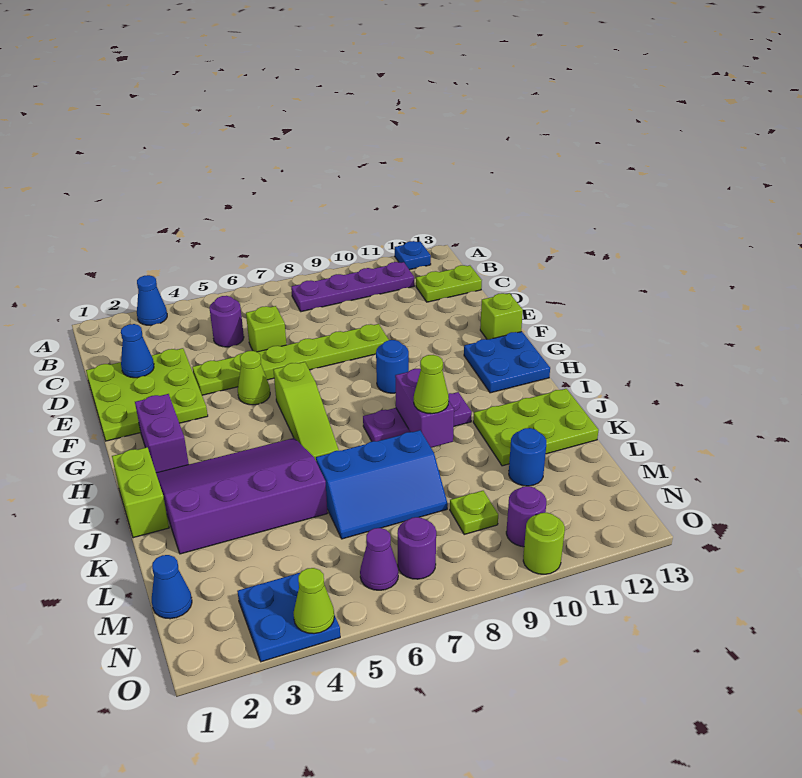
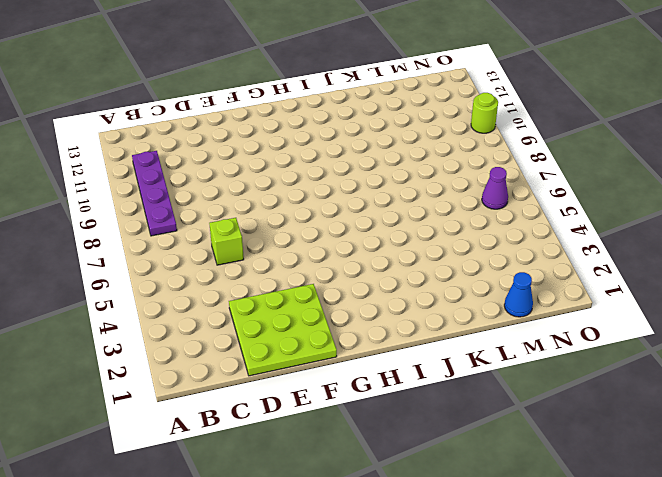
none -> blue 1x1 cone [137,275,167,325]
none -> blue 1x1 plate [395,241,431,270]
none -> purple 1x1 round brick [209,296,244,347]
none -> lime 1x2 plate [416,265,482,302]

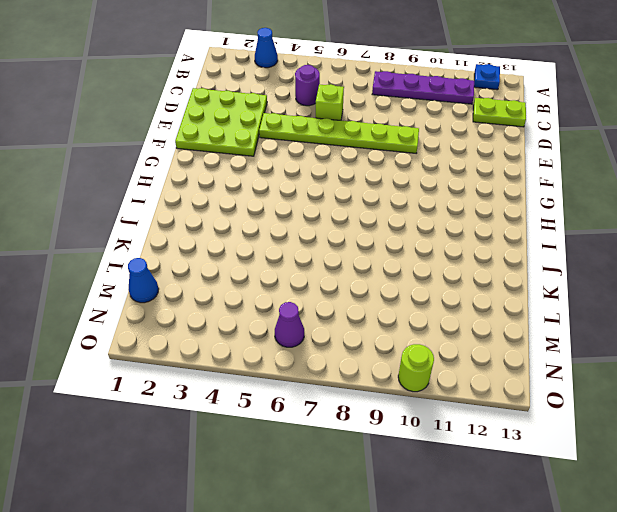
none -> lime 1x1 cone [238,351,270,405]
none -> lime 1x1 brick [480,293,523,340]
none -> purple 1x2 brick [135,394,189,473]
none -> lime 1x3 slope [273,362,339,460]

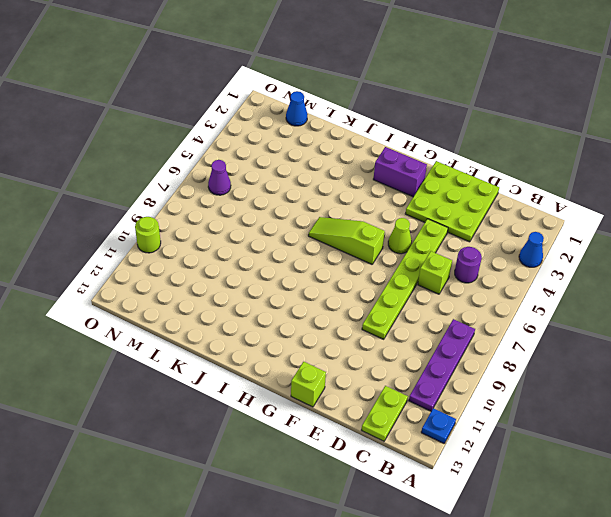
none -> blue 1x1 round brick [376,340,409,393]
none -> blue 2x2 plate [464,332,550,393]
none -> lime 1x2 brick [112,447,169,538]
none -> purple 3x4 slope [156,438,328,554]

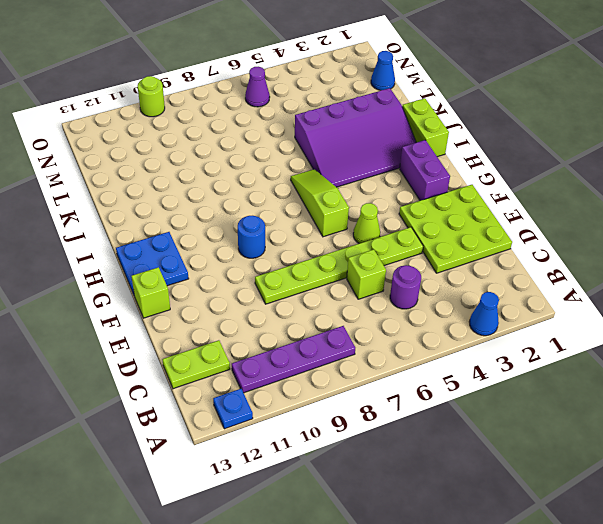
none -> purple 1x3 plate [363,392,472,442]
none -> lime 2x3 plate [473,389,599,466]
none -> blue 2x3 slope [316,430,448,539]
none -> blue 1x1 round brick [509,428,546,486]

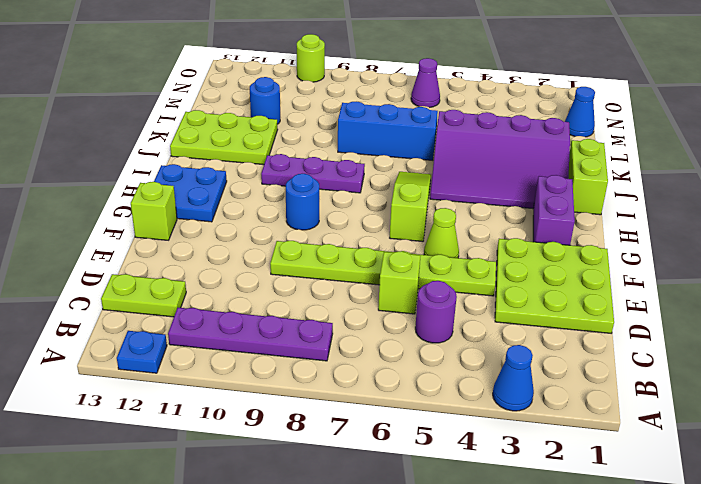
none -> lime 1x1 plate [450,491,498,535]
none -> blue 2x2 plate [237,573,340,662]
none -> purple 1x1 round brick [398,517,436,579]
none -> purple 1x1 round brick [506,486,546,547]

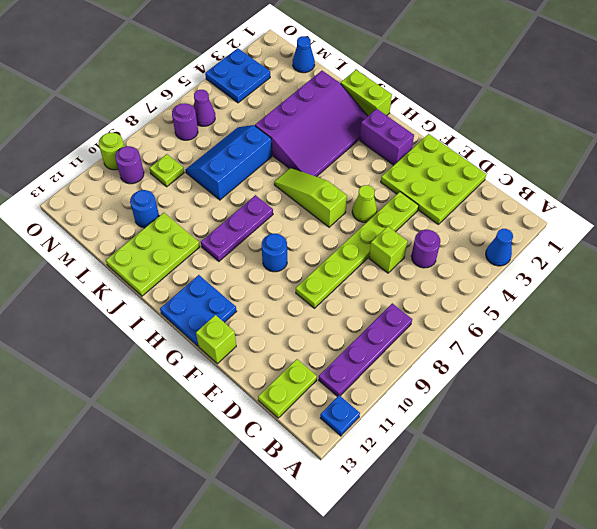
none -> blue 1x1 cone [121,324,154,378]
none -> purple 1x2 brick [395,369,454,448]
none -> lime 1x1 cone [293,568,334,634]
none -> lime 1x1 cone [414,355,449,414]

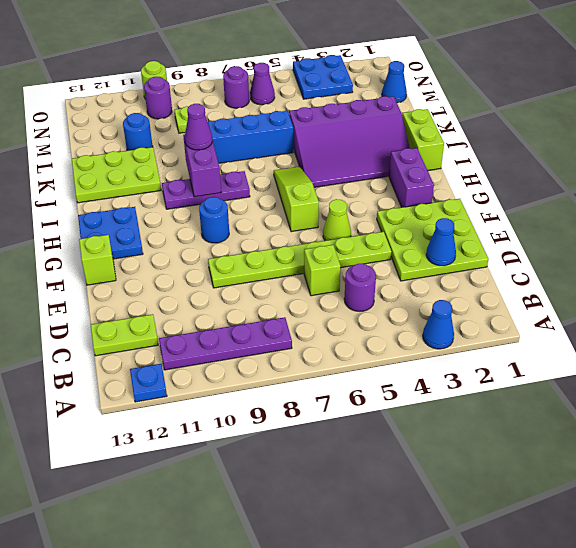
purple 1x1 cone [185,104,212,150] -> lime 1x1 cone [414,355,449,414]
none -> lime 1x1 cone [293,568,334,634]

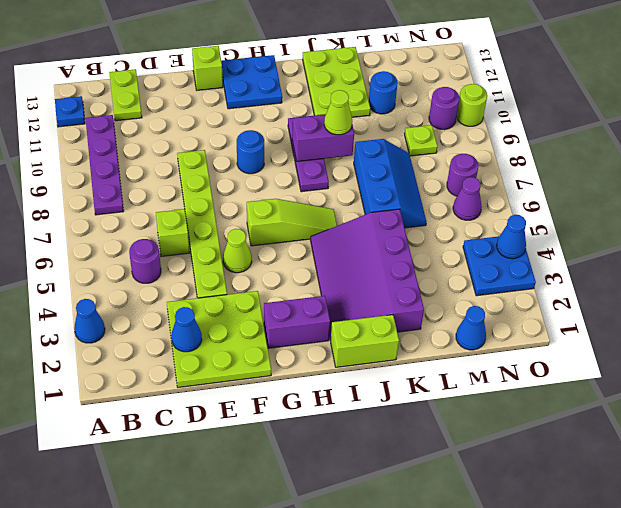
blue 1x1 cone [497,215,526,259] -> lime 1x1 cone [293,568,334,634]

